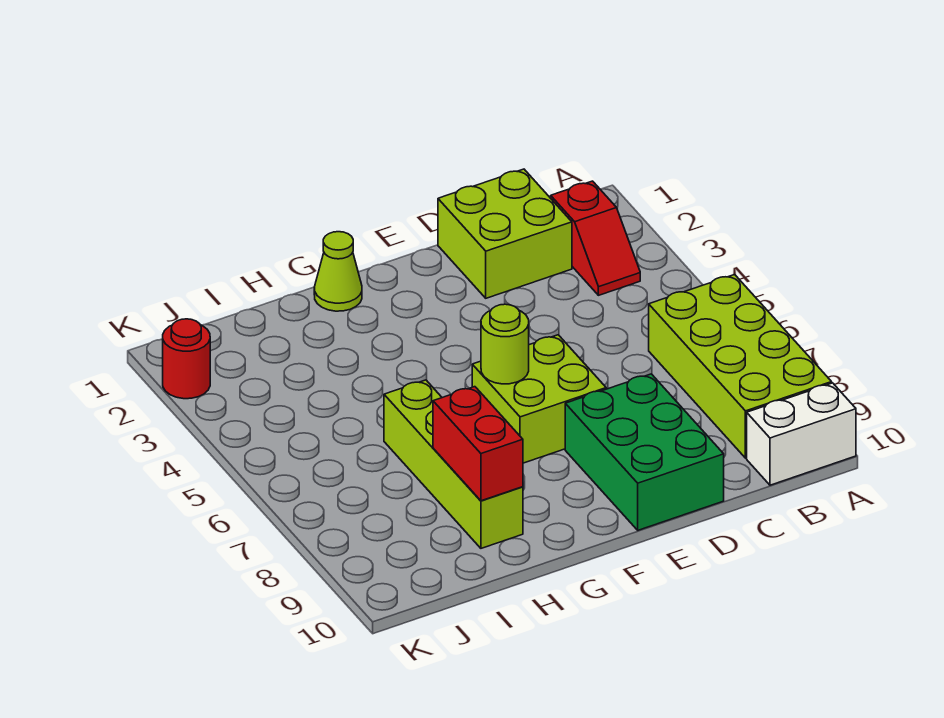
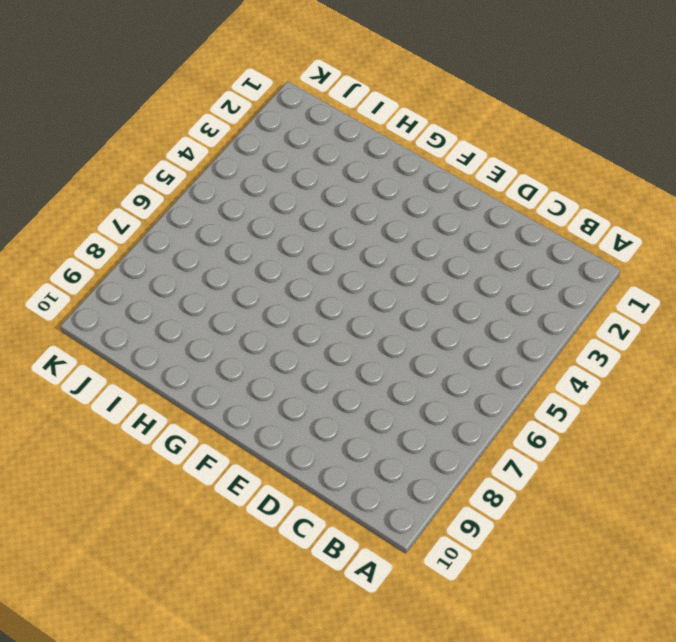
none -> lime 2x4 brick [649,275,832,458]
none -> white 1x2 brick [747,383,856,485]

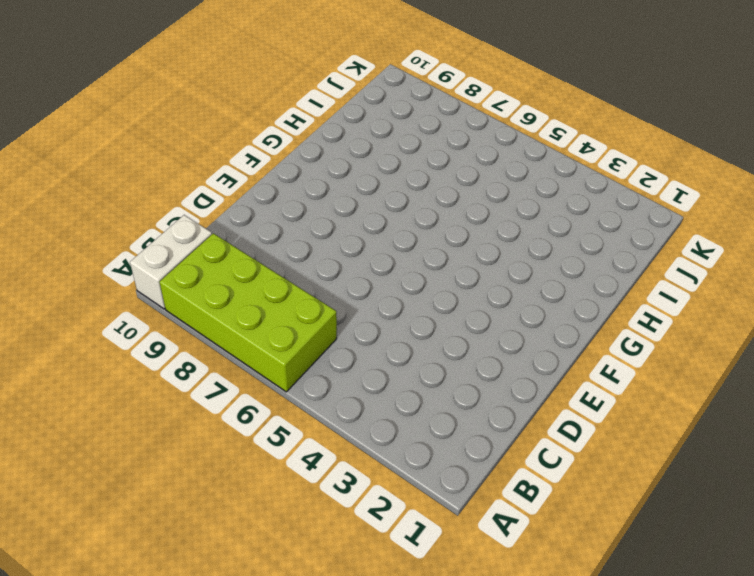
none -> red 1x2 slope [551,181,640,295]
none -> lime 2x2 brick [438,169,572,298]

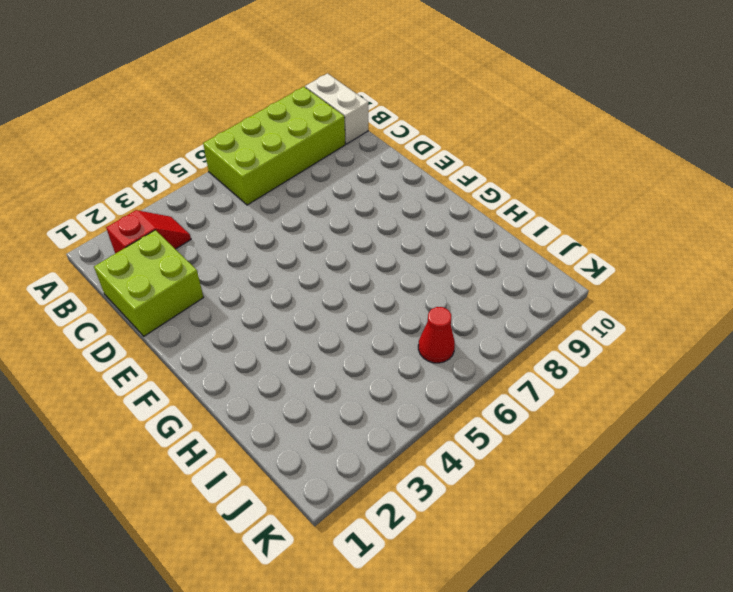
red 1x1 cone [418,307,455,363] -> none
none -> green 2x3 brick [565,374,724,530]
none -> lime 2x2 brick [472,335,606,463]

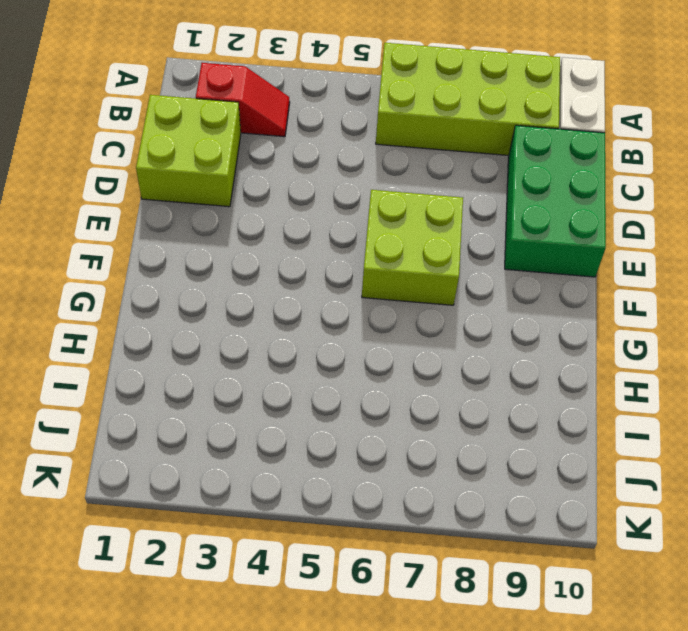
green 2x3 brick [505,125,606,277] -> green 2x3 brick turned to [565,374,724,530]
none -> lime 1x1 cone [314,232,362,311]
none -> lime 1x4 brick [384,380,523,548]

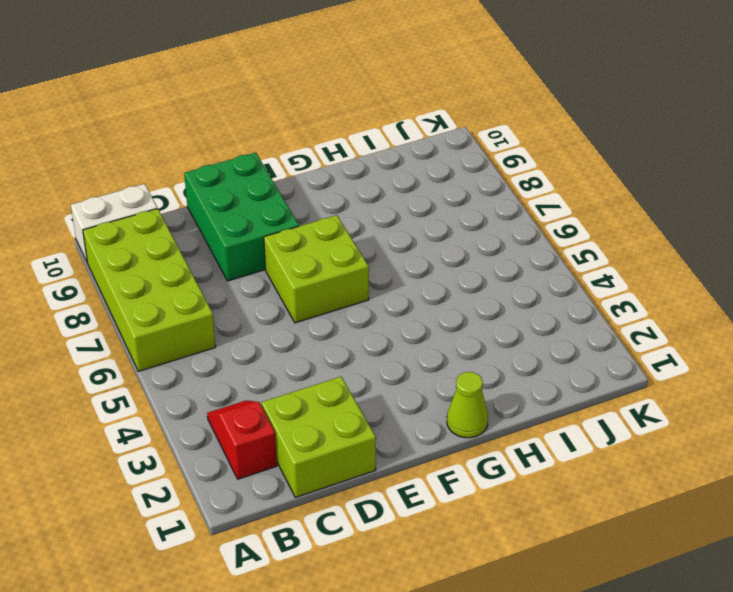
none -> lime 1x4 brick [384,380,523,548]
none -> red 1x1 round brick [163,319,210,399]

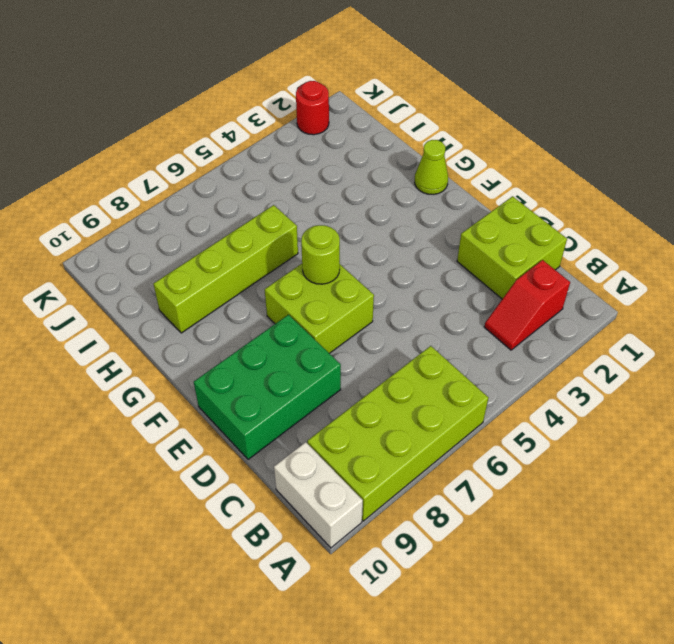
none -> red 1x2 brick [433,387,523,501]

